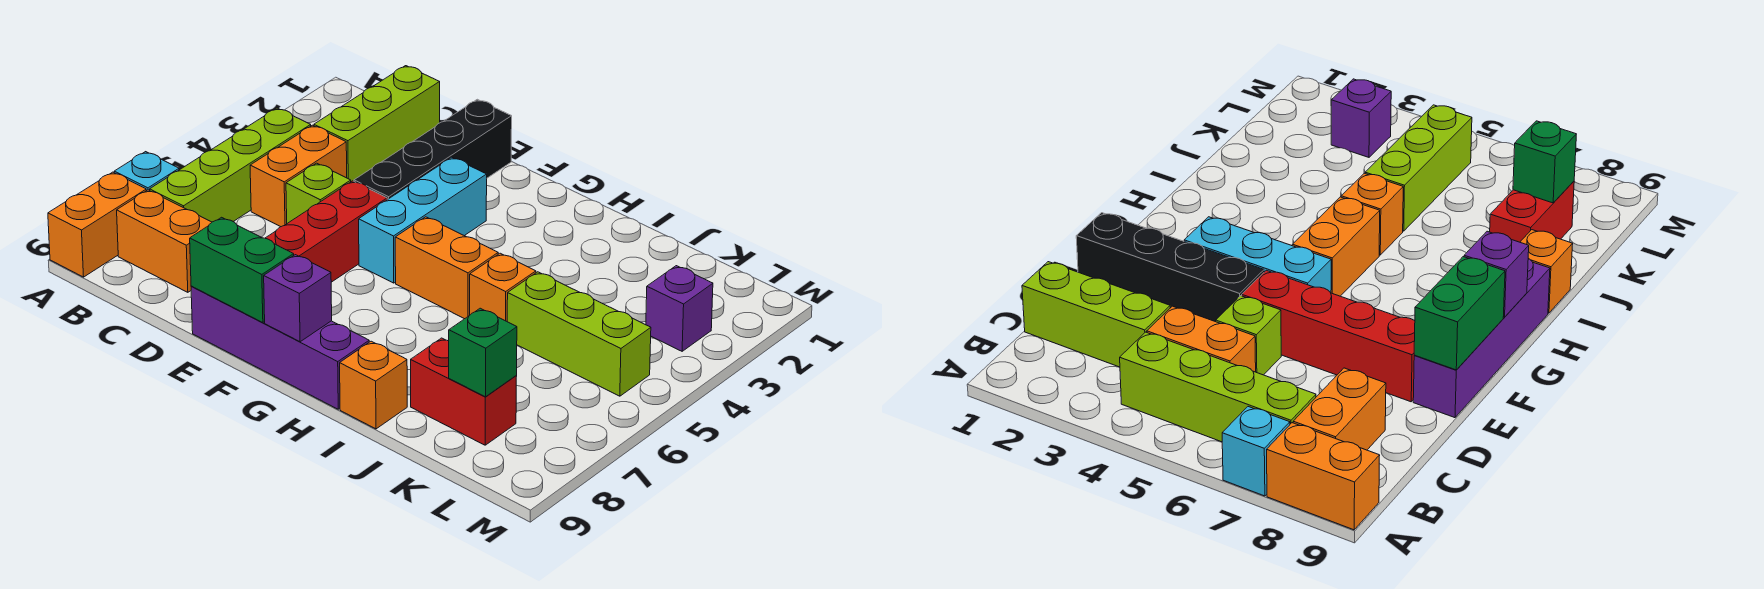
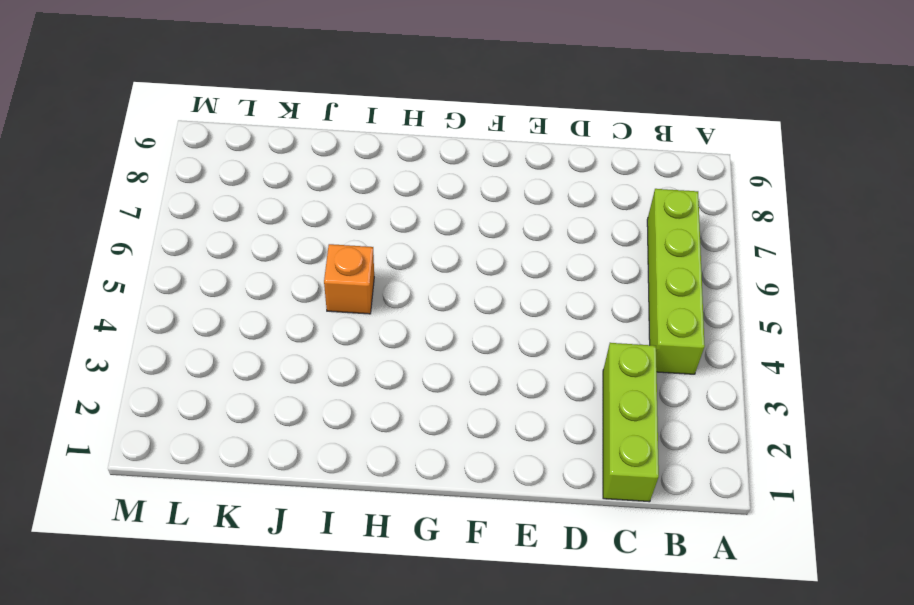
none -> cyan 1x1 brick [114,152,179,191]
none -> orange 1x2 brick [48,172,146,277]
none -> orange 1x2 brick [117,190,212,292]

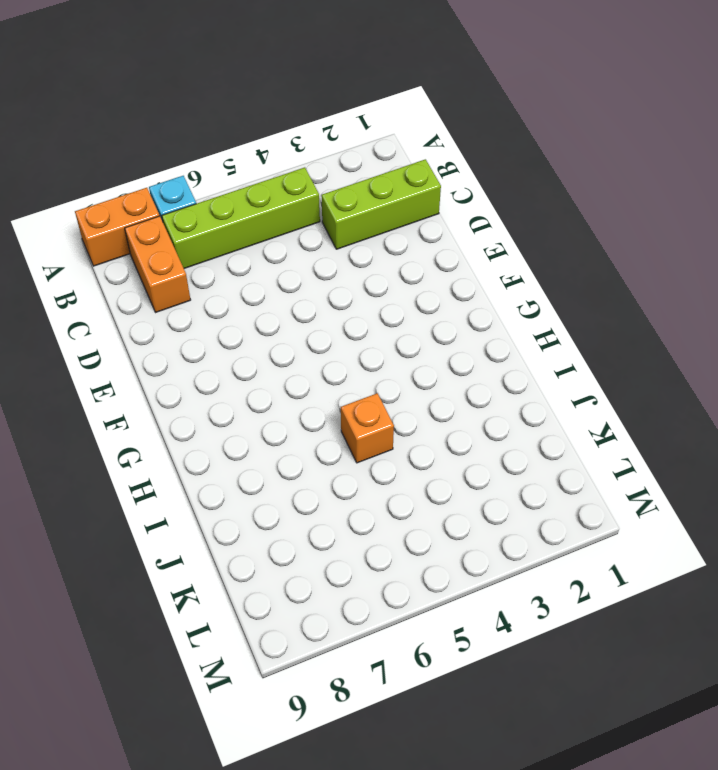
none -> orange 1x2 brick [250,125,347,227]
none -> lime 1x1 brick [286,163,351,223]
none -> black 1x4 brick [354,99,512,200]

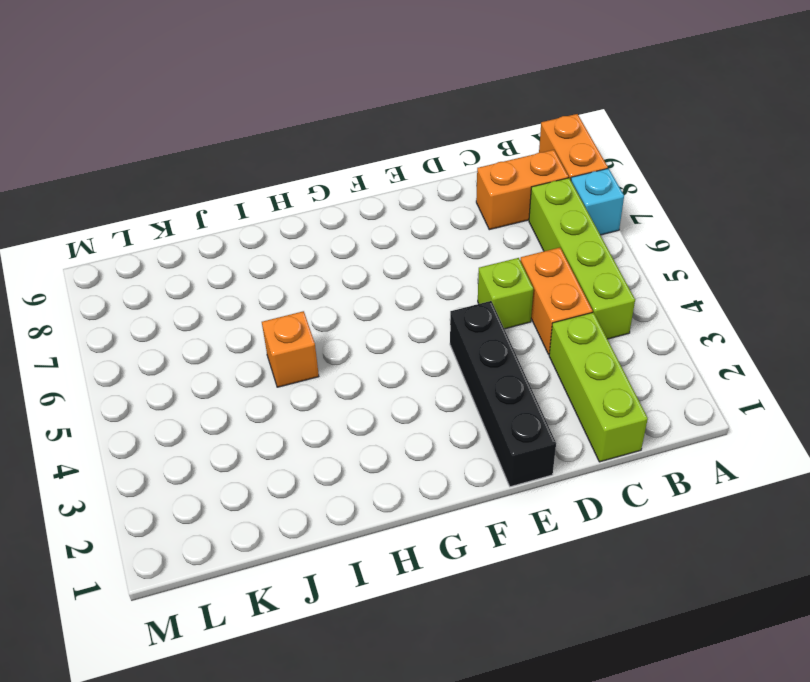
none -> red 1x4 brick [265,181,387,282]
none -> purple 1x4 brick [191,286,369,409]
none -> cyan 1x3 brick [359,157,487,283]

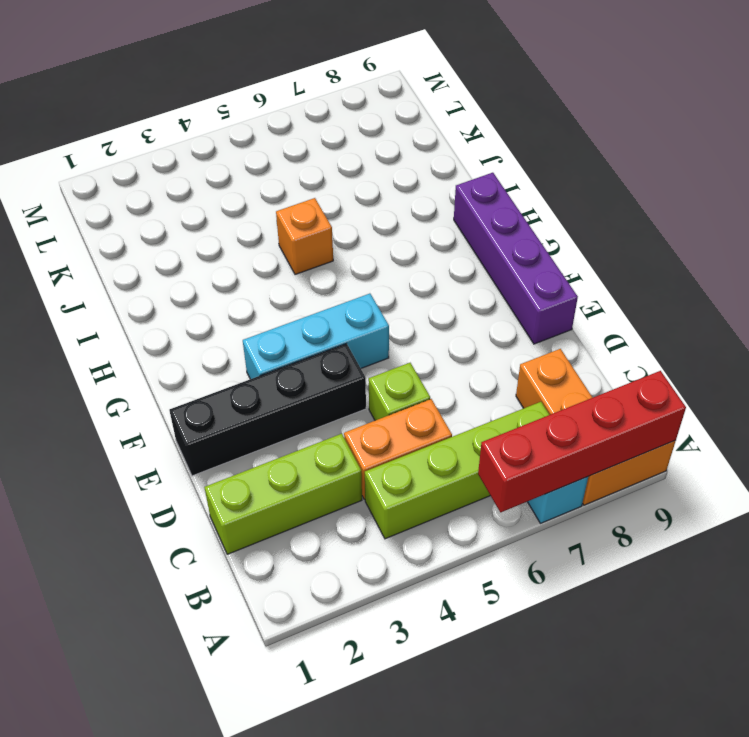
red 1x4 brick [478,371,686,512] -> red 1x4 brick moved to [265,181,387,282]
none -> orange 1x2 brick [395,217,498,319]
none -> orange 1x1 brick [340,341,407,429]
none -> lime 1x3 brick [507,272,651,396]

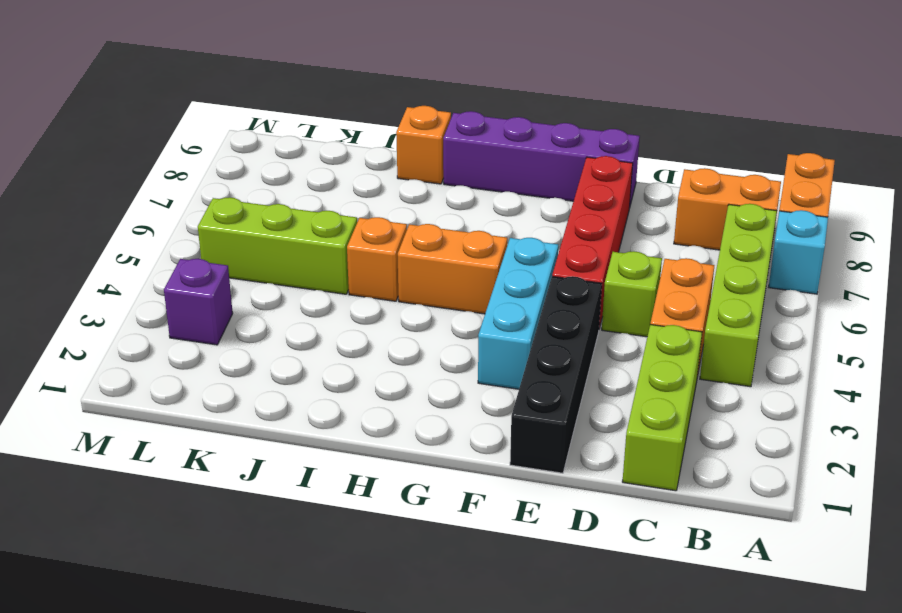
none -> red 1x2 brick [411,338,517,445]
none -> green 1x2 brick [190,217,294,323]
none -> purple 1x1 brick [264,255,332,342]

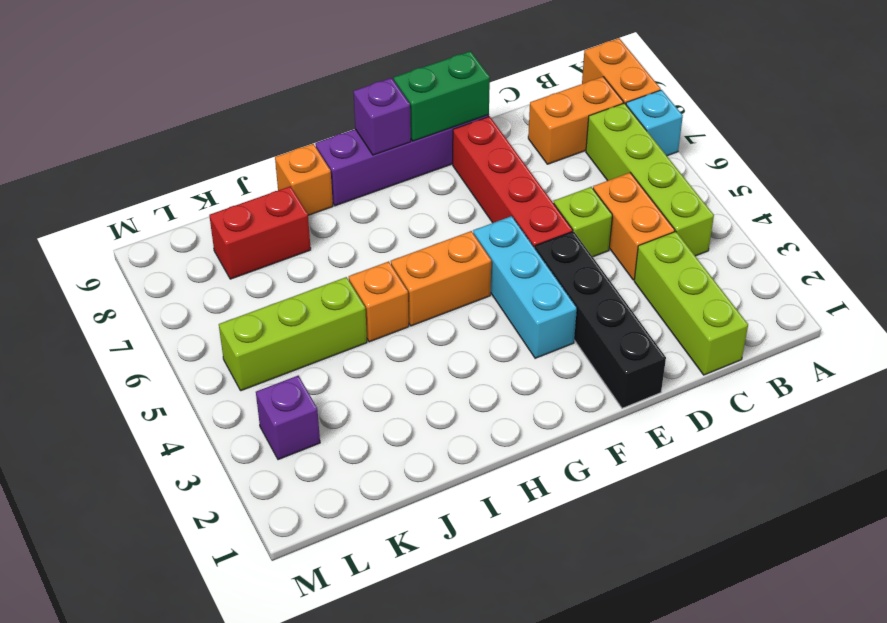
none -> green 1x1 brick [449,308,517,397]

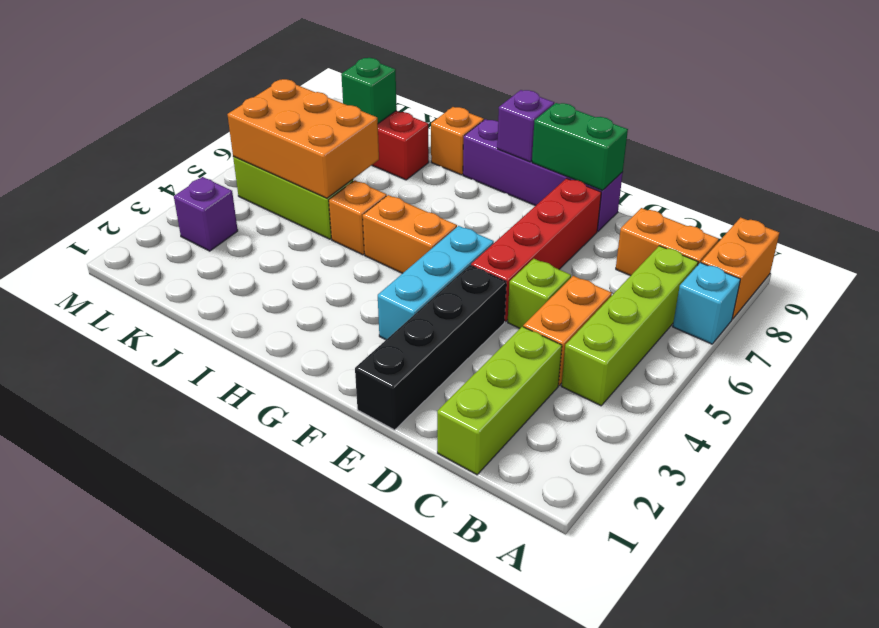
orange 2x3 brick [227,79,379,198] -> none

